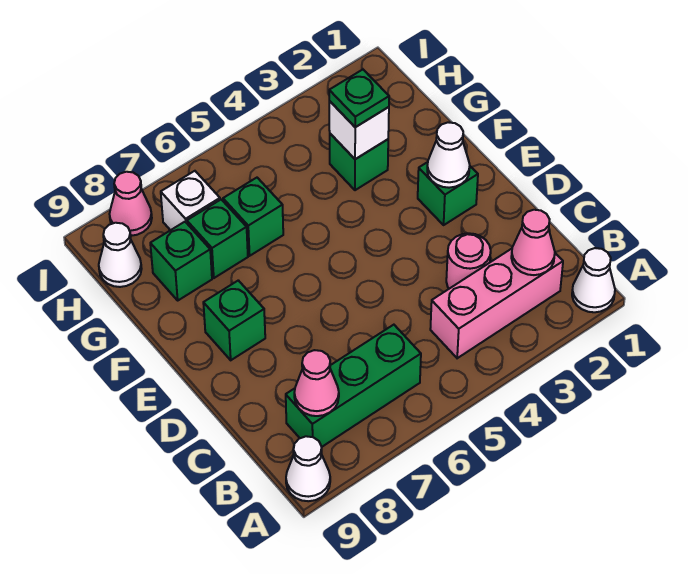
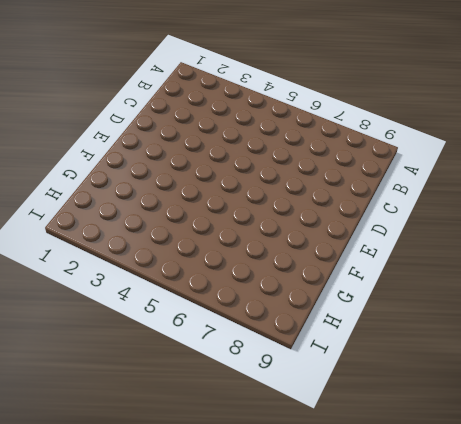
none -> white 1x1 cone [572,248,615,312]
none -> white 1x1 cone [286,436,330,501]
none -> pink 1x3 brick [430,249,563,358]

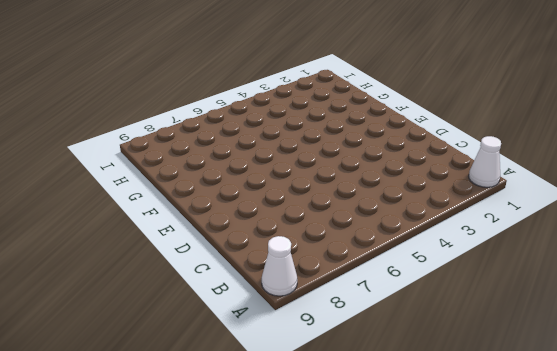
none -> pink 1x3 brick [430,249,563,358]
none -> green 1x3 brick [286,325,421,447]
none -> pink 1x1 round brick [446,233,491,289]

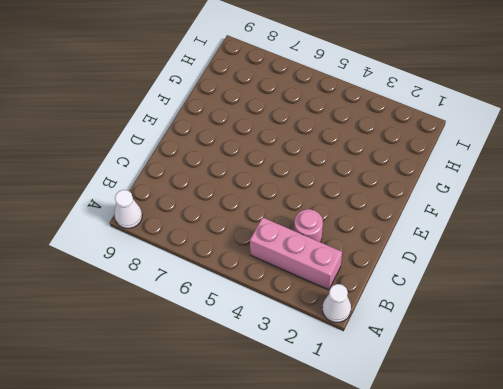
none -> green 1x3 brick [286,325,421,447]
none -> green 1x1 brick [418,162,478,225]
none -> green 1x1 brick [203,280,265,360]

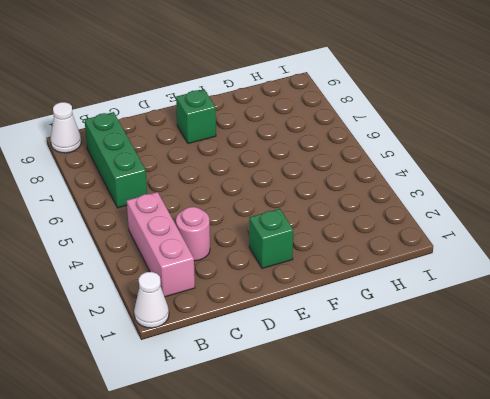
none -> green 1x1 brick [330,134,388,190]
none -> green 1x1 brick [223,178,283,256]
none -> green 1x1 brick [187,200,248,278]

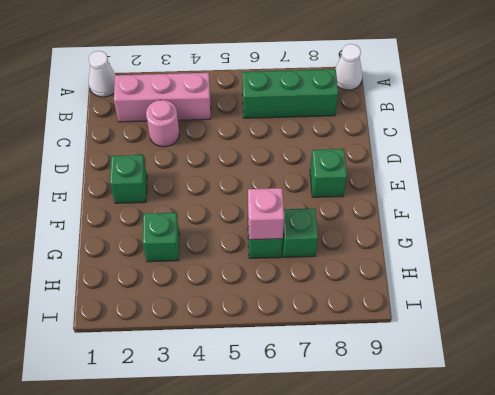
pink 1x1 brick [248,188,284,240] -> none
none -> green 1x1 brick [150,222,212,300]
none -> white 1x1 brick [161,171,220,230]
none -> white 1x1 cone [99,223,142,287]

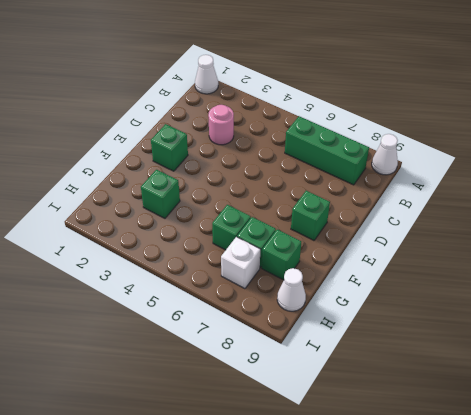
none -> pink 1x3 brick [430,249,563,358]
none -> pink 1x1 cone [110,172,152,236]
none -> pink 1x1 cone [511,210,555,275]

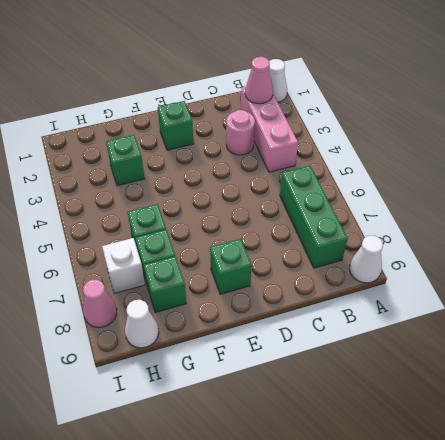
none -> pink 1x1 cone [294,350,339,416]
none -> white 1x1 cone [427,122,470,188]
none -> white 1x1 brick [329,101,389,159]

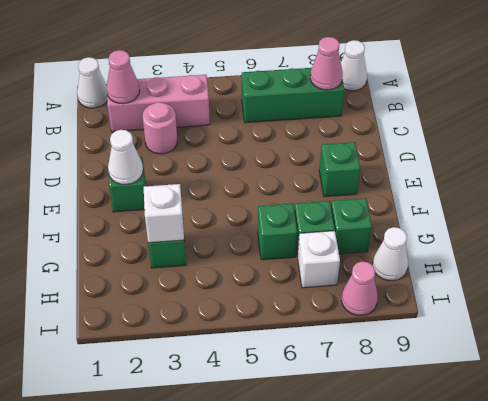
none -> green 1x1 plate [329,70,389,127]

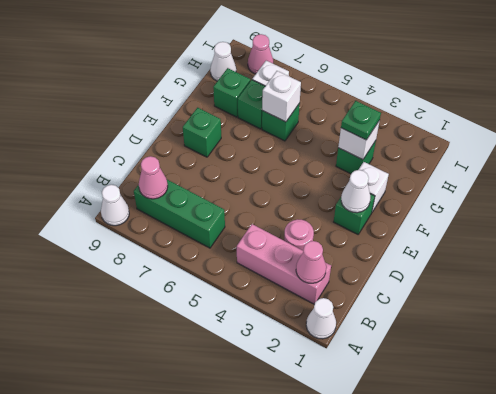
white 1x1 brick [359,162,389,212] -> none
white 1x1 brick [262,71,301,122] -> none

